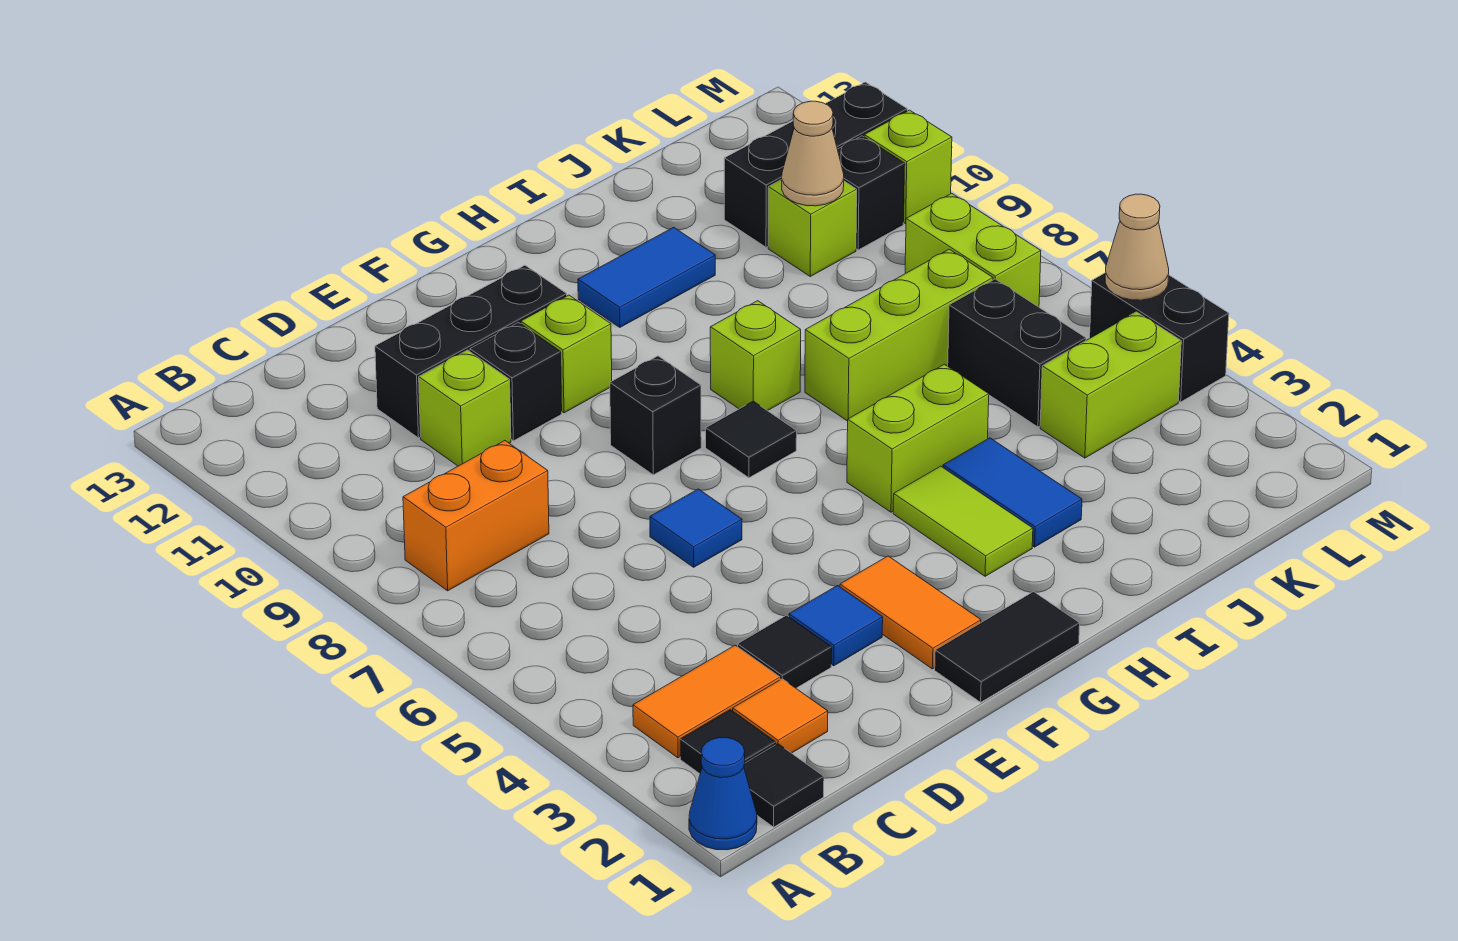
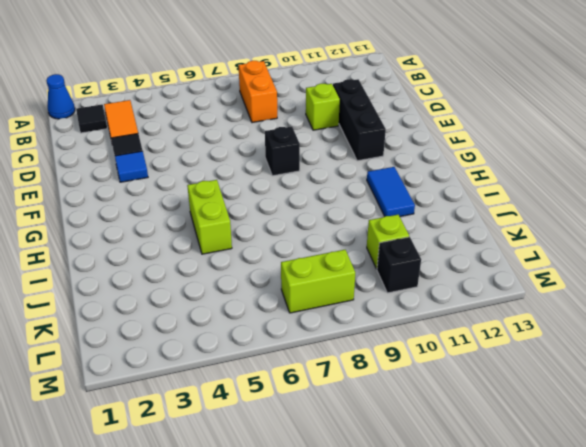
none -> black 1x1 tile [744,744,824,827]
none -> orange 1x1 tile [733,679,828,753]
none -> blue 1x1 tile [650,489,742,567]
none -> black 1x1 brick [470,323,562,441]

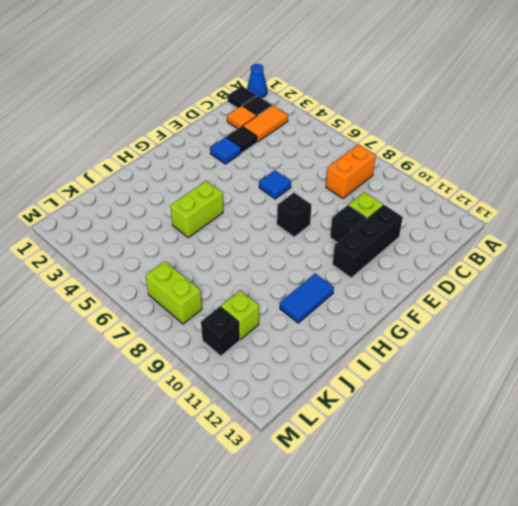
none -> black 1x2 tile [935,592,1080,702]
none -> orange 1x2 tile [840,556,981,669]
none -> lime 1x1 brick [521,295,612,413]
none -> black 1x1 tile [706,401,797,478]

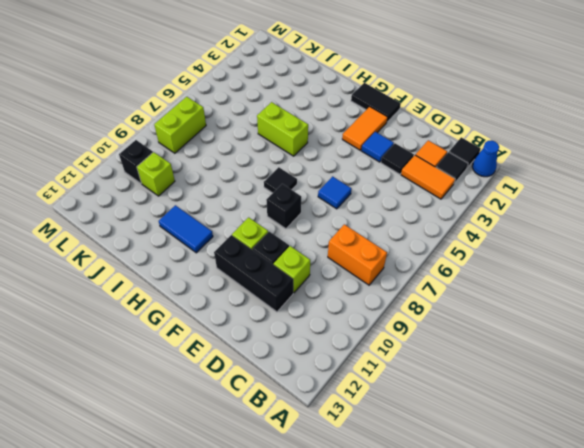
none -> lime 1x2 tile [893,466,1033,576]
none -> lime 1x1 brick [710,301,801,411]
none -> blue 1x2 tile [943,438,1082,547]
none -> lime 1x3 brick [805,249,993,421]

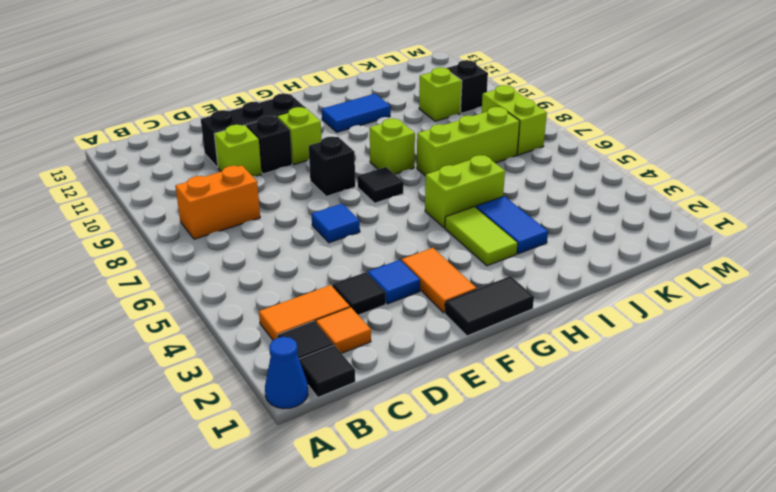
none -> lime 1x2 brick [1040,312,1181,458]
none -> black 1x2 brick [948,279,1086,427]
none -> black 1x3 brick [724,82,907,247]
none -> black 1x2 brick [1090,273,1229,402]

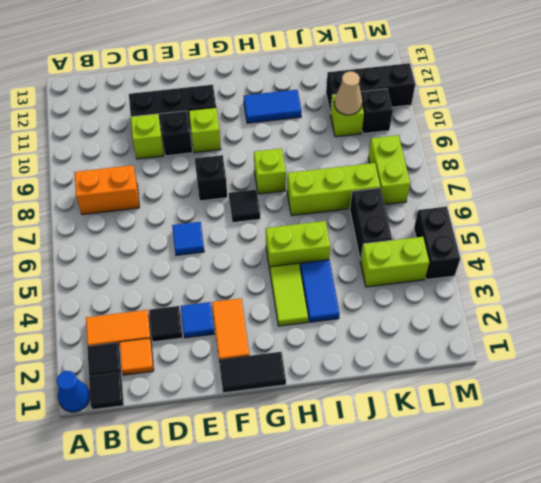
none -> lime 1x1 brick [864,110,952,224]
none -> tan 1x1 cone [1105,194,1169,300]

